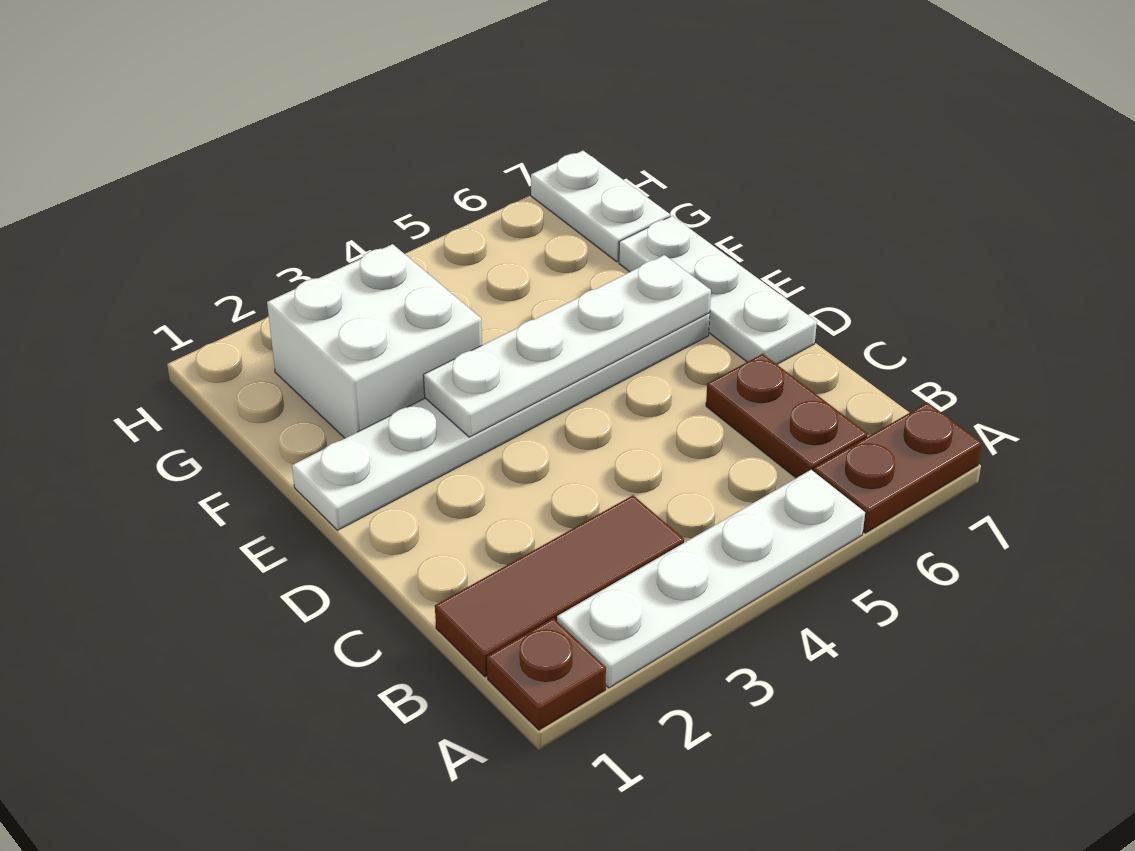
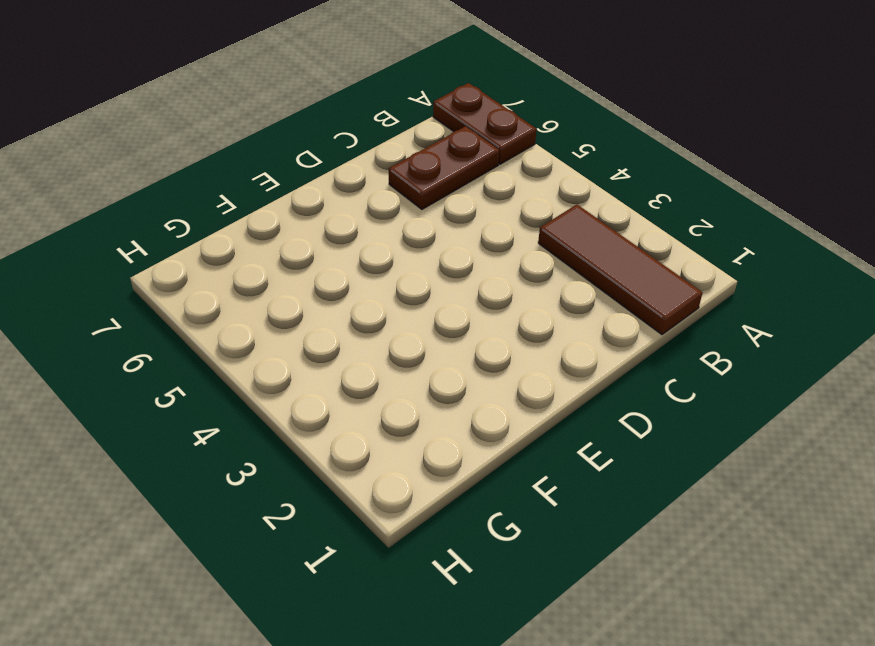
none -> brown 1x1 plate [487,618,606,730]
none -> white 1x4 plate [557,470,865,688]

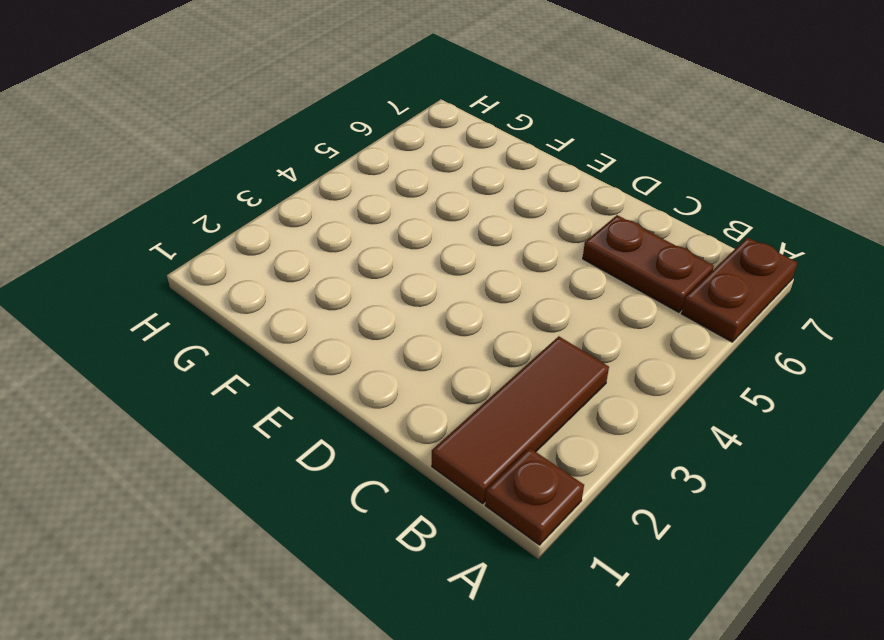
none -> white 1x4 plate [557,470,865,688]
none -> white 1x3 plate [619,216,817,364]

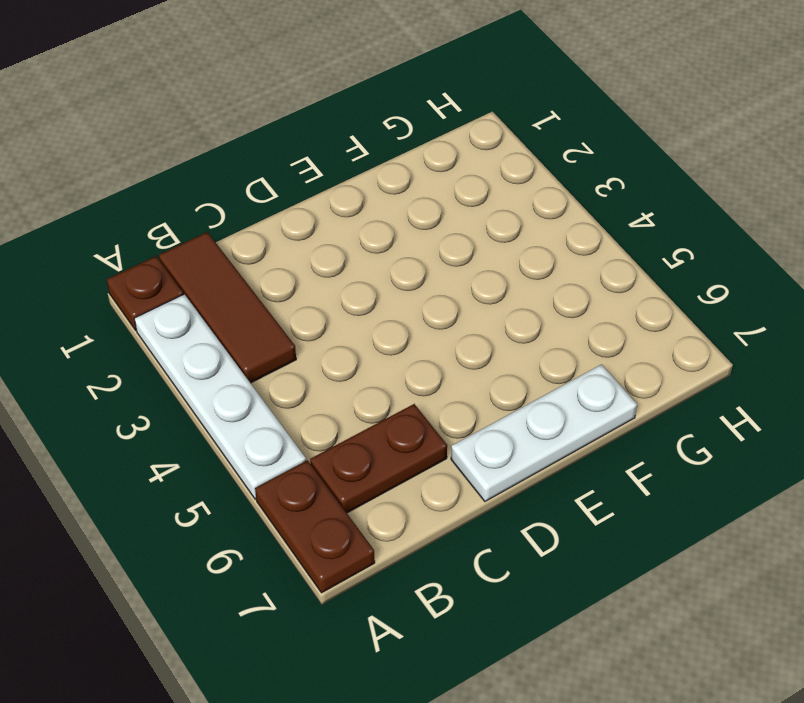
none -> white 1x6 plate [292,313,710,530]
none -> white 2x2 brick [267,244,482,438]

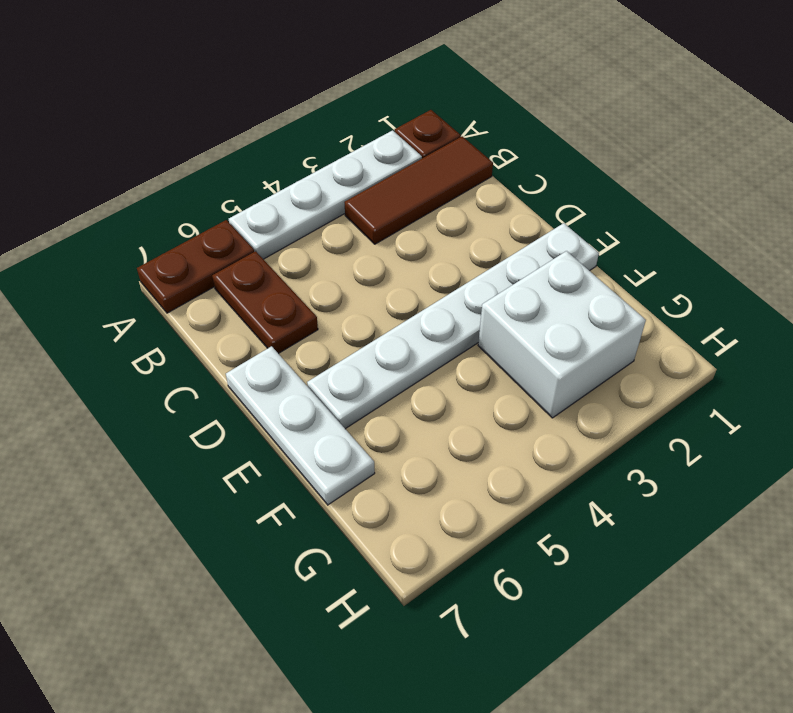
none -> white 1x2 plate [531,151,670,262]
none -> white 1x4 plate [423,255,711,437]

